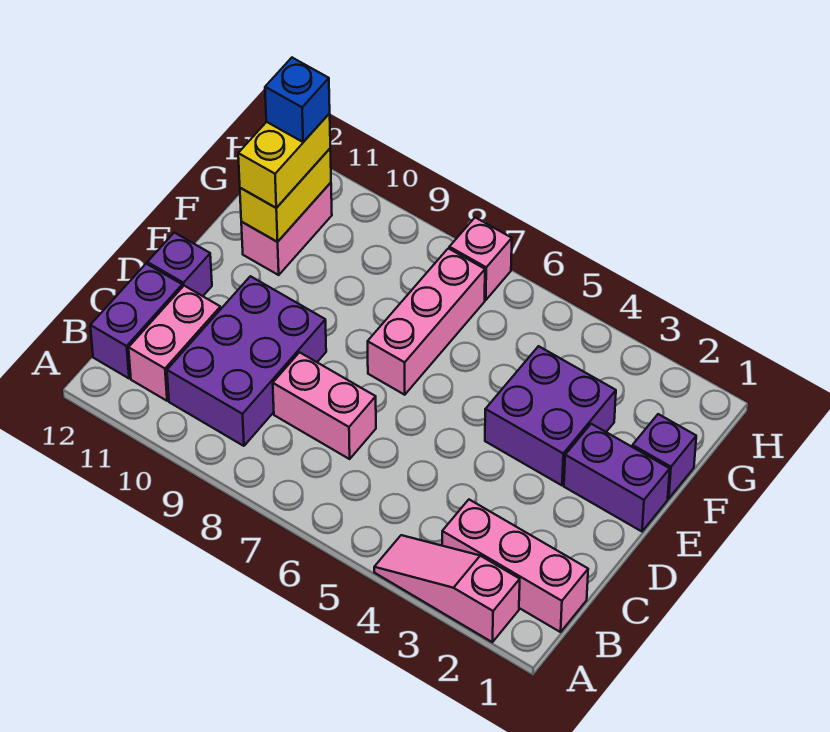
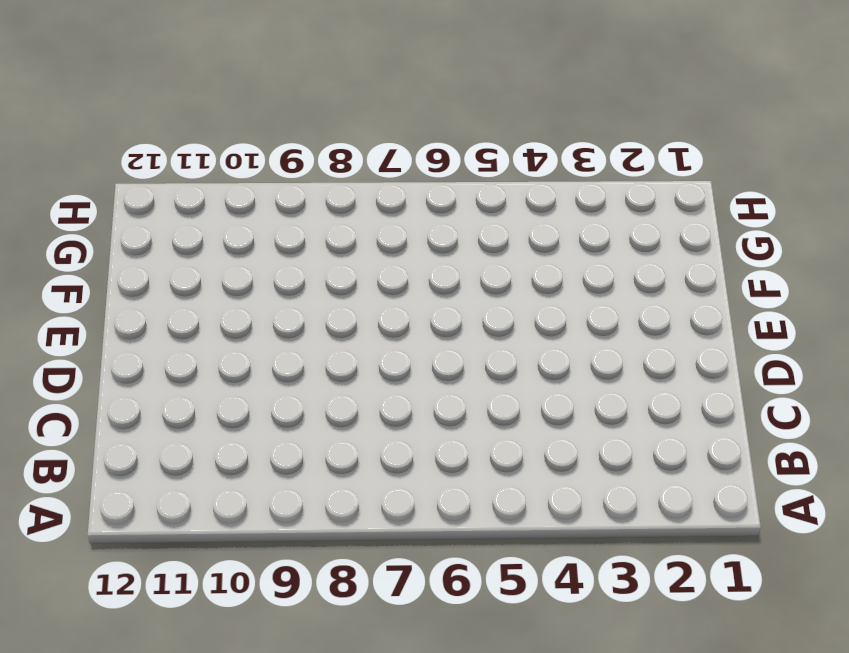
none -> pink 1x3 slope [374,535,520,642]
none -> pink 1x3 brick [442,500,588,632]
none -> purple 2x3 brick [167,276,326,446]

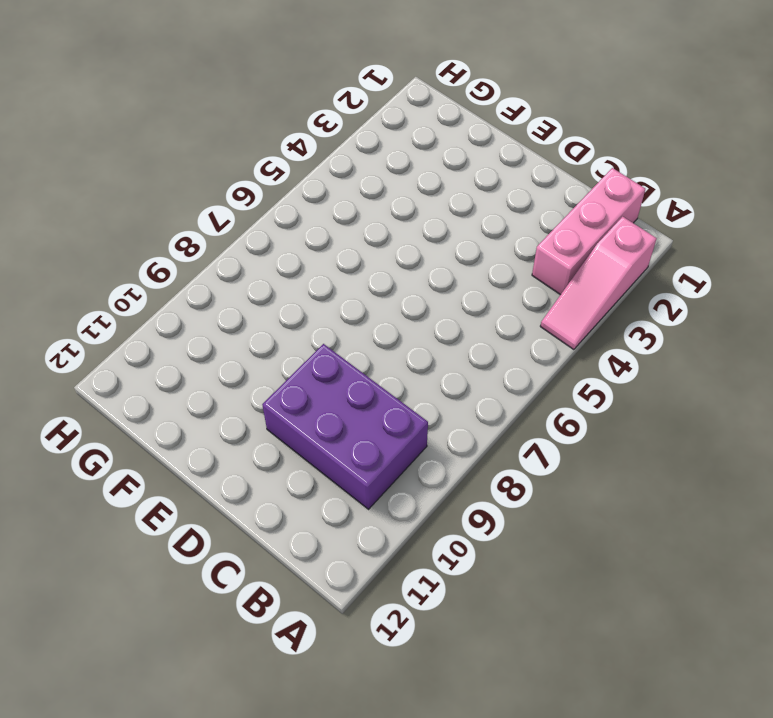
none -> pink 1x2 brick [129,286,221,401]
none -> purple 1x2 brick [90,264,182,378]
none -> pink 1x2 brick [273,352,376,459]

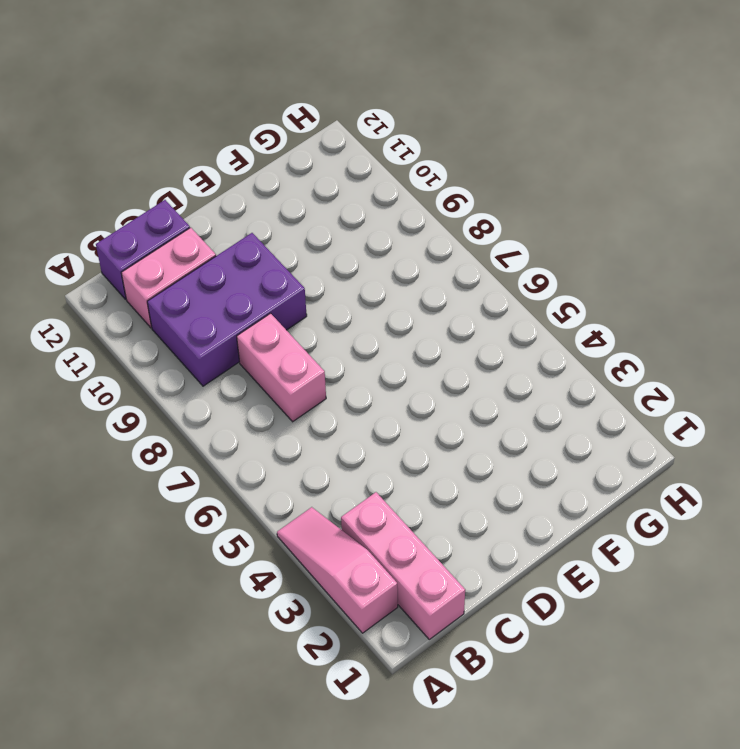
none -> purple 1x1 brick [147,233,212,296]
none -> purple 1x2 brick [564,424,670,531]
none -> purple 2x2 brick [485,346,616,485]

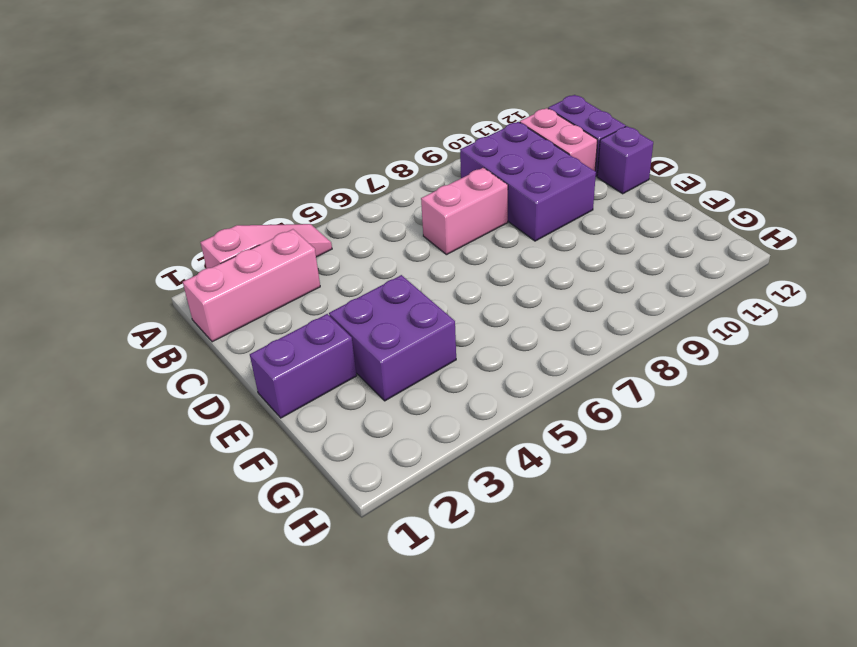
none -> pink 1x3 brick [368,248,485,395]
none -> purple 1x1 brick [632,414,696,499]
none -> pink 1x2 brick [241,183,332,275]

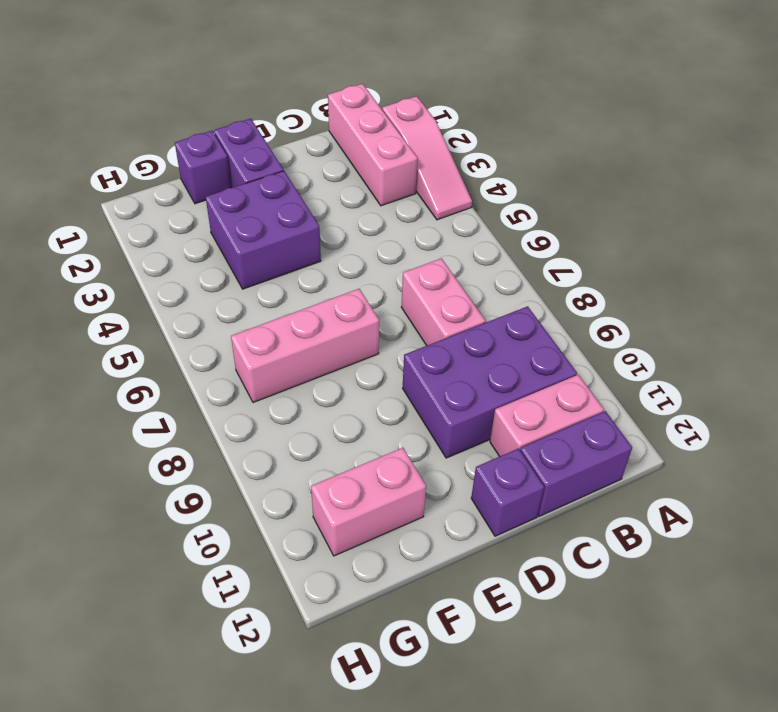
none -> pink 1x1 brick [449,217,512,300]
none -> yellow 1x2 brick [240,149,331,242]
none -> yellow 1x2 brick [238,114,330,208]

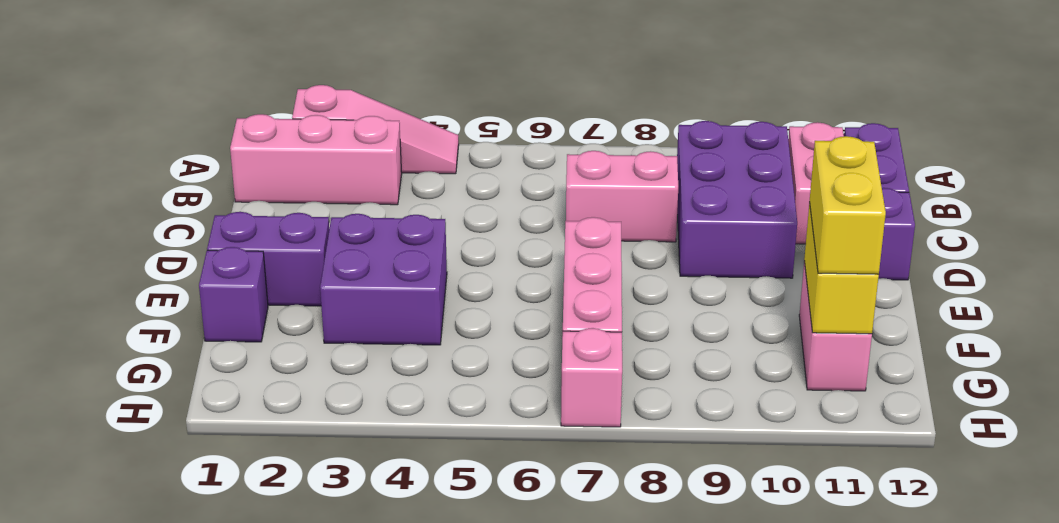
none -> blue 1x1 brick [265,58,330,142]

